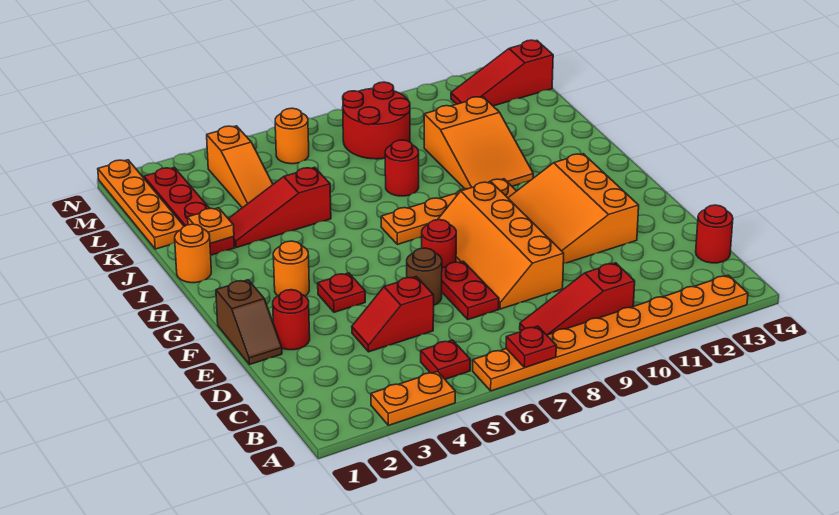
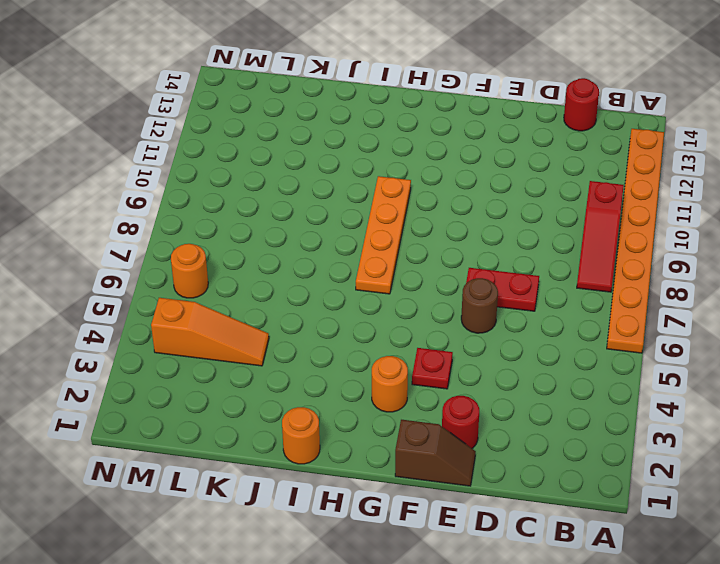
none -> orange 1x2 plate [371,372,455,425]
none -> red 1x1 plate [421,340,470,379]
none -> red 1x2 slope [352,277,434,352]

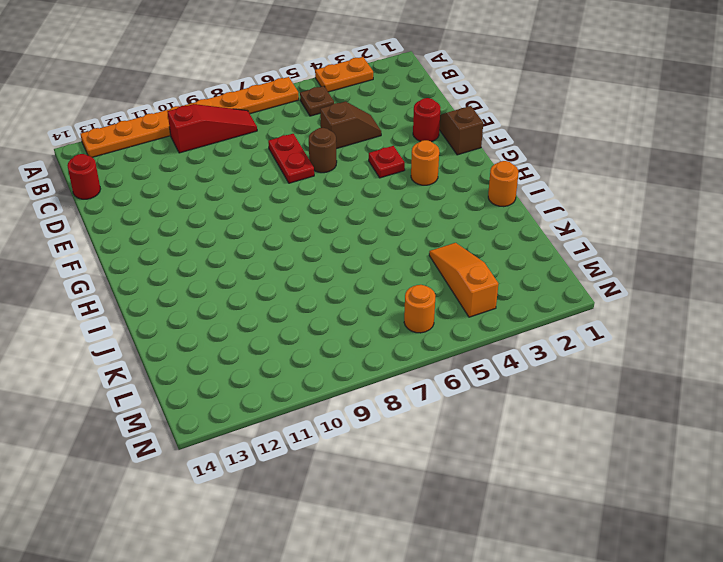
brown 1x1 plate [300,86,334,116] -> red 1x1 plate [421,340,470,379]
brown 1x2 slope [320,101,381,149] -> red 1x2 slope [352,277,434,352]
none -> orange 2x4 slope [438,182,564,309]
none -> orange 3x3 slope [508,154,639,264]
none -> red 1x1 round brick [422,220,456,268]

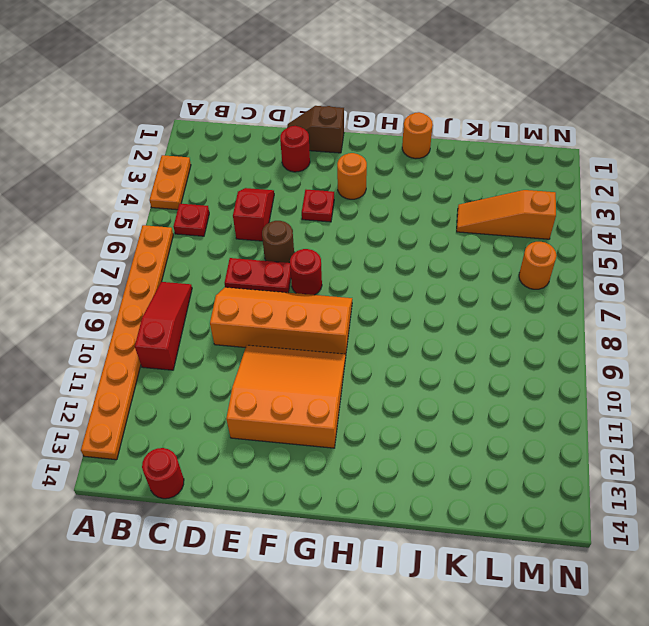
none -> orange 1x4 plate [381,179,516,244]
none -> orange 2x3 slope [424,97,533,189]
none -> red 1x4 plate [144,167,235,255]

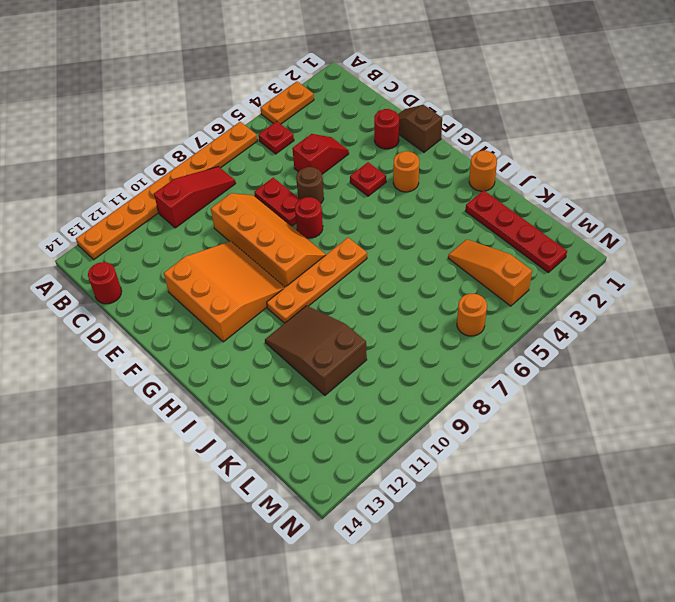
brown 2x3 slope [265,306,367,395] -> orange 2x3 slope [424,97,533,189]
none -> red 1x3 slope [228,167,331,248]
none -> red 1x1 round brick [385,140,419,196]
none -> orange 1x4 plate [98,160,184,249]

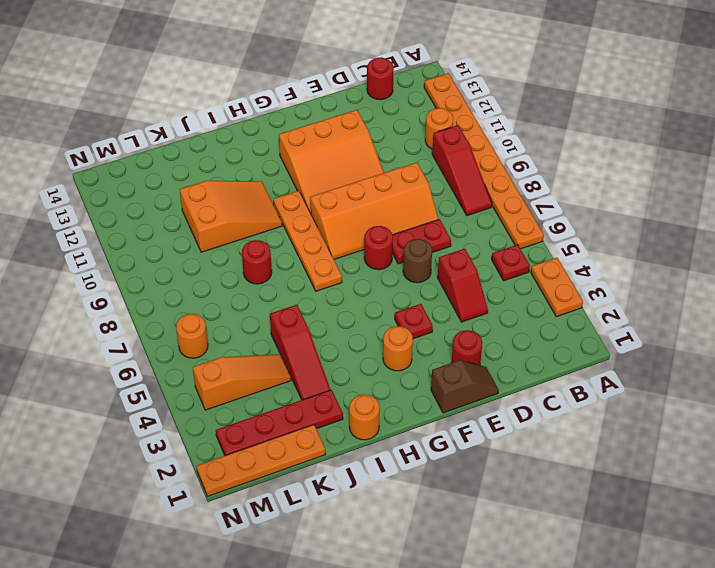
orange 1x1 round brick [425,108,453,149] -> none
none -> red 2x2 round brick [343,82,410,159]
none -> red 1x3 slope [451,40,553,106]
none -> red 1x1 plate [506,326,556,368]

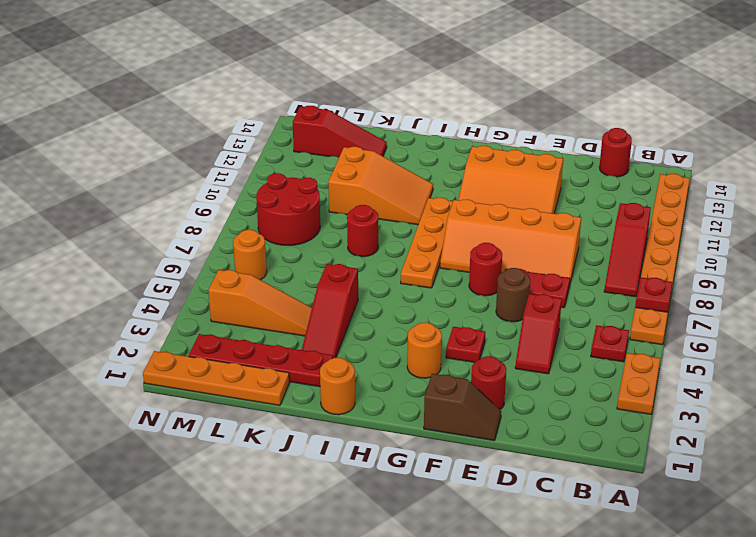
red 1x3 slope [293,106,387,157] -> red 1x3 slope turned to [451,40,553,106]
none -> orange 1x1 plate [188,208,234,244]

